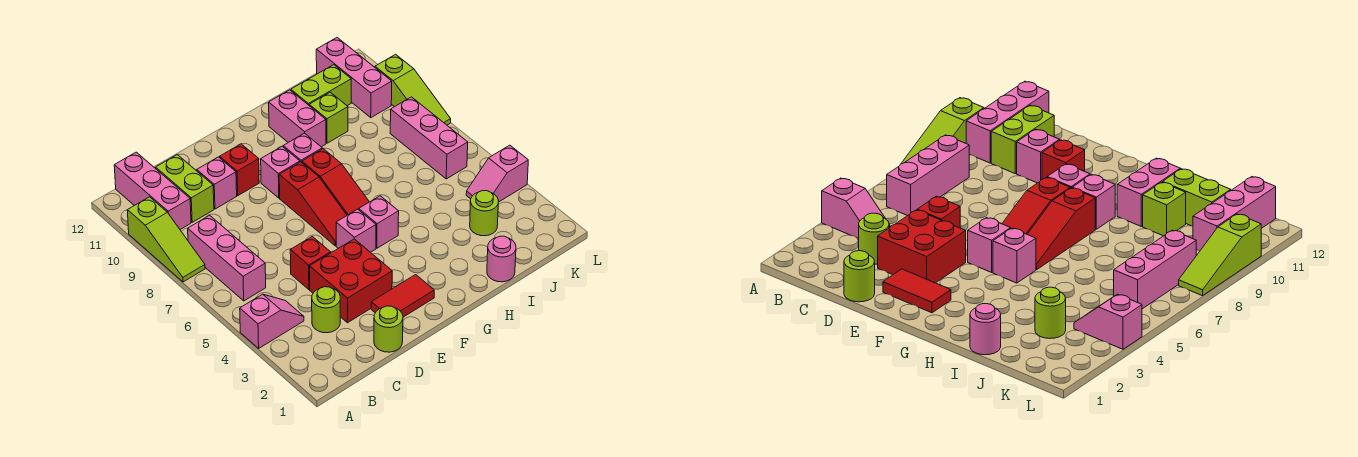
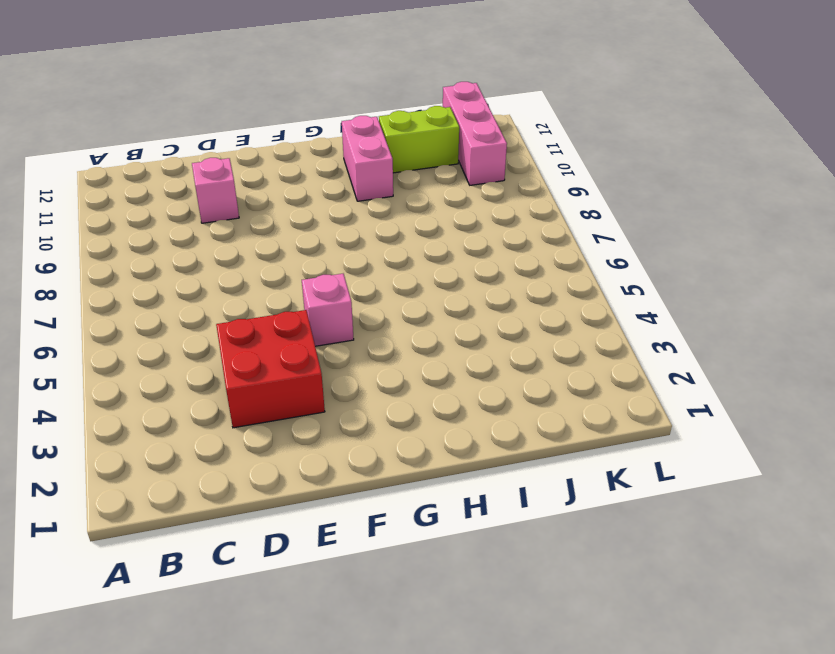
none -> pink 1x2 slope [240,294,304,348]
none -> lime 1x3 slope [127,197,205,282]
none -> pink 1x3 brick [188,215,266,301]

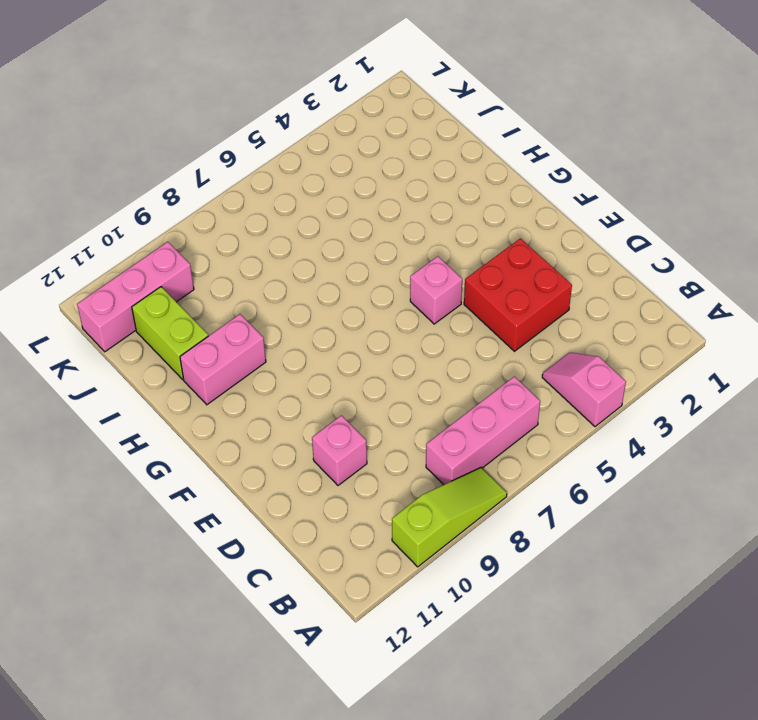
none -> pink 1x3 brick [114,152,191,229]
none -> lime 1x1 round brick [312,287,340,333]
none -> lime 1x2 brick [156,155,214,222]

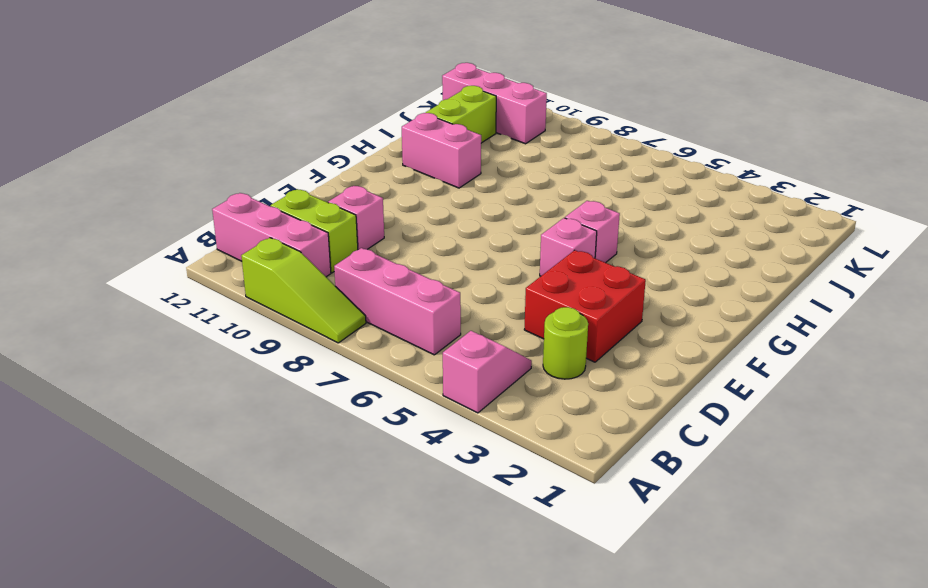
none -> lime 1x1 round brick [374,306,403,352]
none -> red 1x1 brick [290,237,331,289]
none -> red 1x2 tile [371,275,434,317]

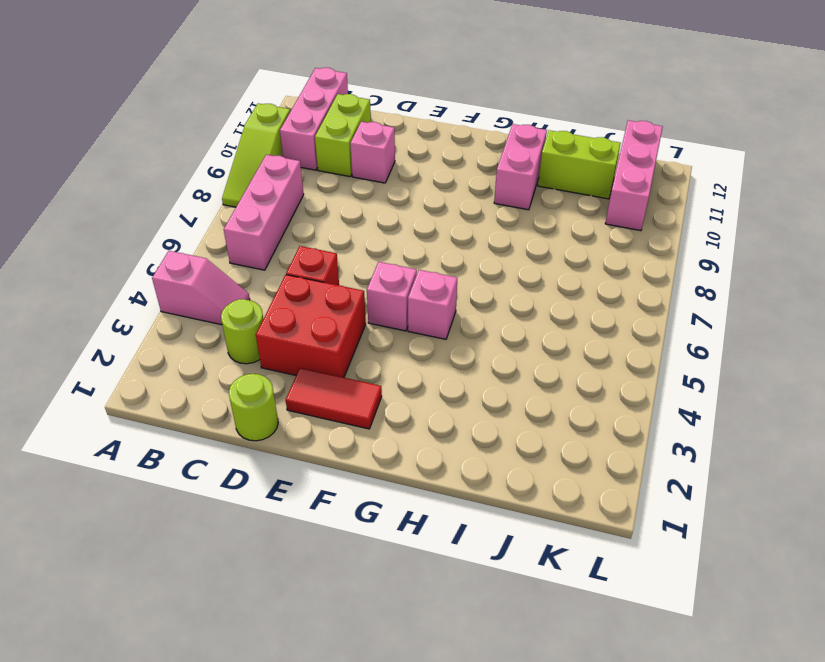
none -> red 1x1 brick [220,144,259,196]
none -> red 1x3 slope [279,162,347,246]
none -> pink 1x1 brick [261,146,300,198]

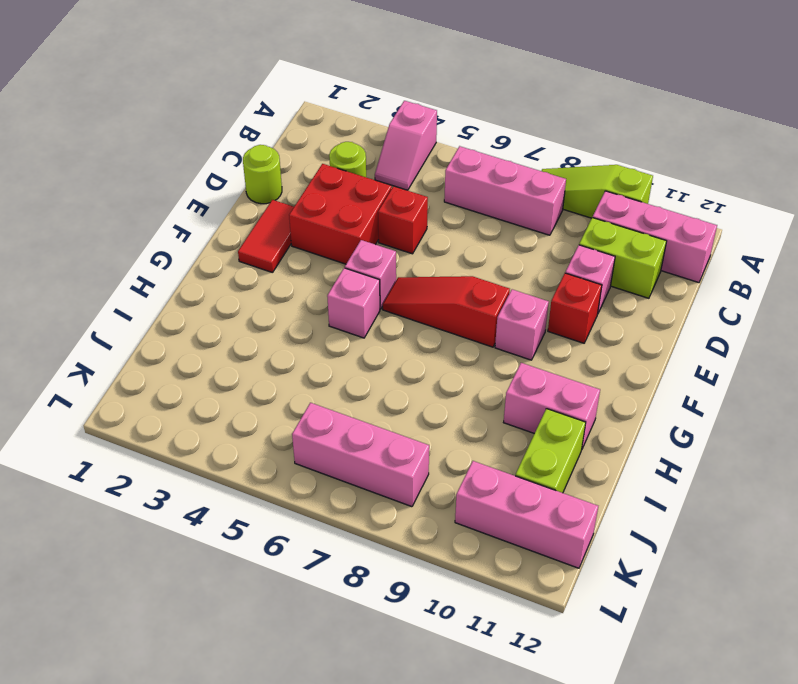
none -> red 1x3 slope [302,149,369,215]
none -> pink 1x1 brick [283,133,322,162]
none -> pink 1x1 round brick [487,236,516,282]

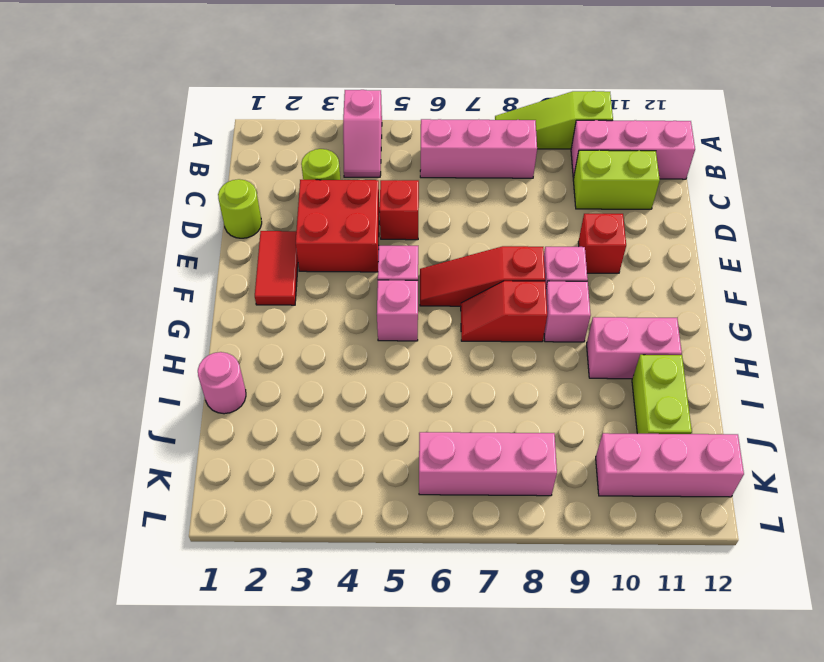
red 1x2 slope [461,281,547,342] -> red 1x3 slope [302,149,369,215]
none -> pink 1x1 brick [197,157,237,209]
none -> lime 1x1 brick [309,92,348,143]
none -> lime 1x1 round brick [470,191,499,236]

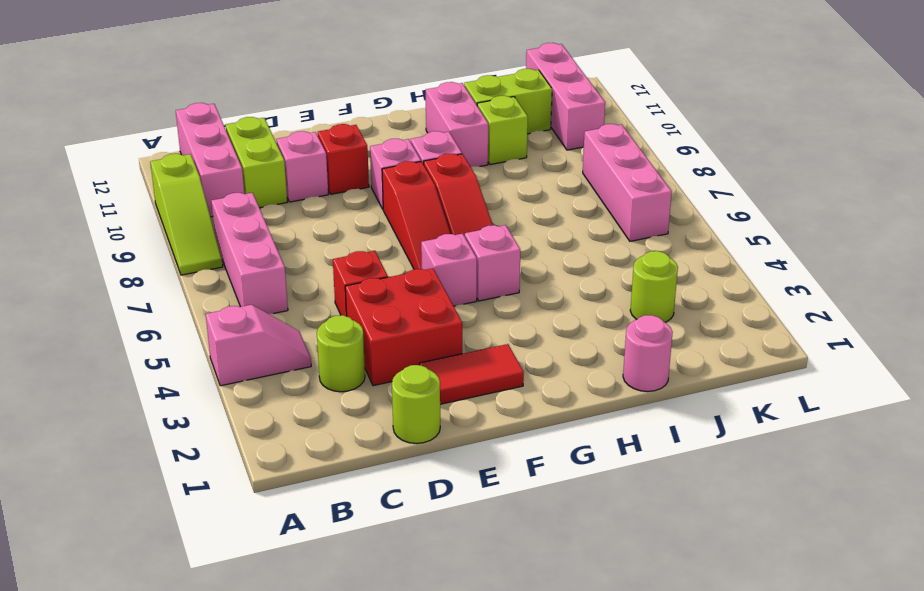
none -> pink 1x2 slope [466,145,528,202]
none -> lime 1x3 slope [375,54,451,125]

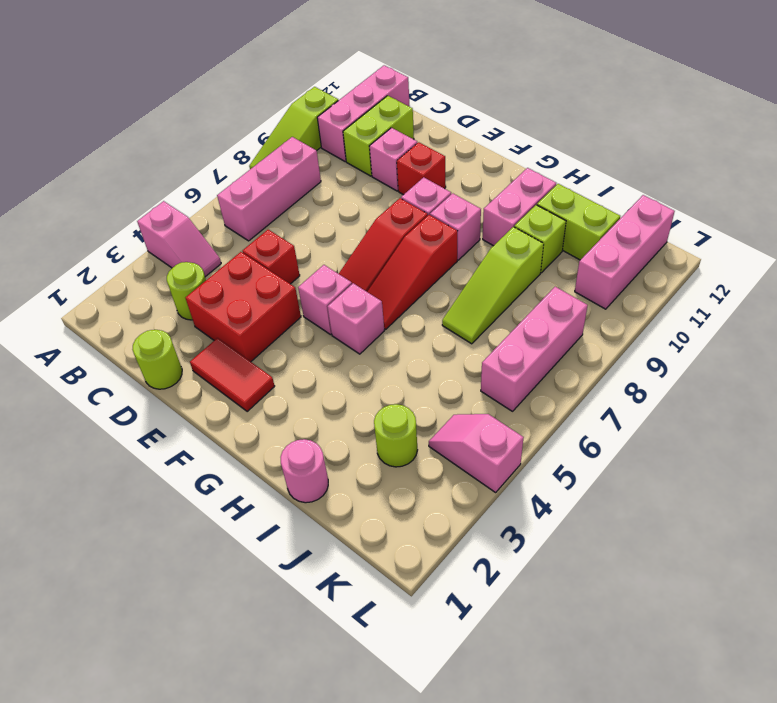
lime 1x3 slope [442,227,544,344] -> lime 1x3 slope moved to [375,54,451,125]

